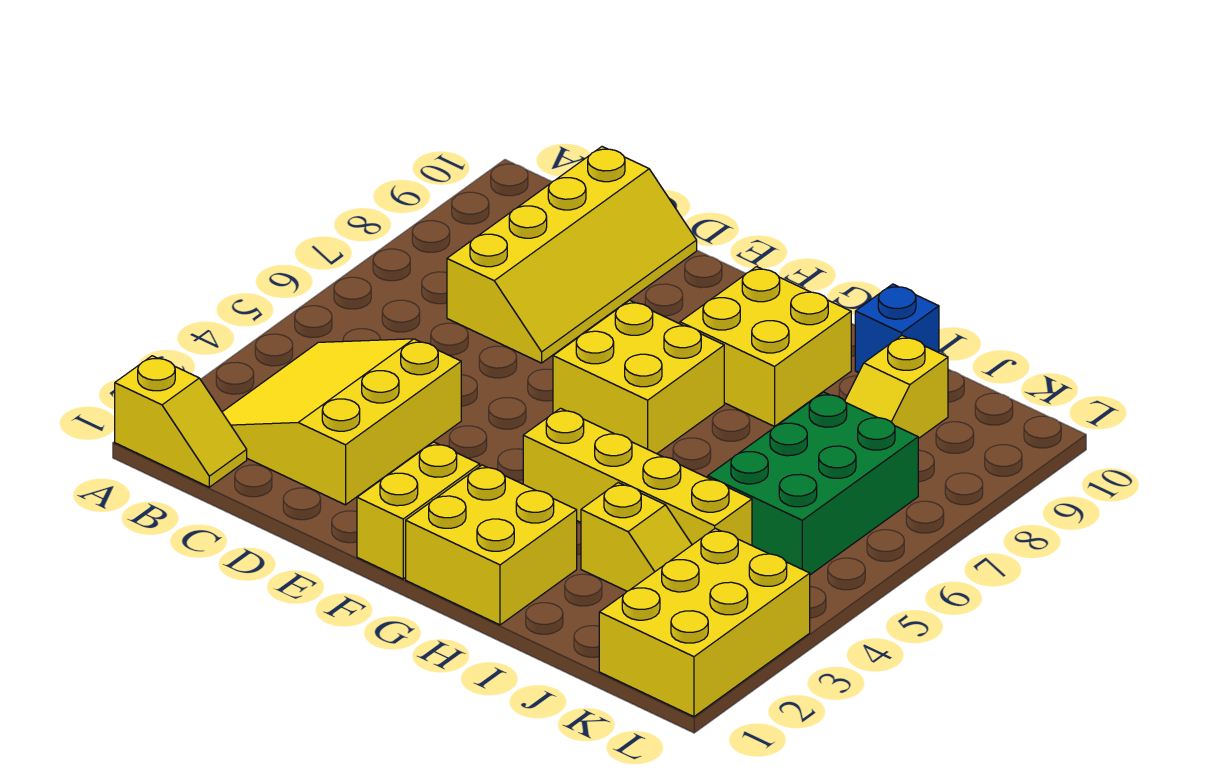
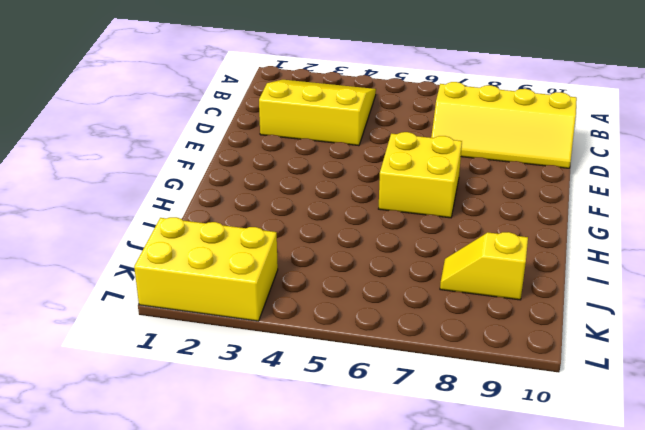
none -> yellow 1x2 slope [115,356,247,487]
none -> yellow 1x2 brick [357,442,480,579]
none -> yellow 2x2 brick [406,465,577,625]

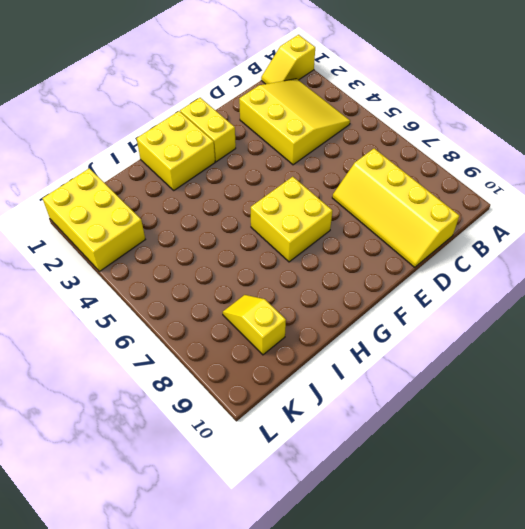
none -> yellow 1x4 brick [523,408,752,545]
none -> yellow 2x2 brick [680,267,851,427]
none -> yellow 1x2 slope [581,483,692,591]

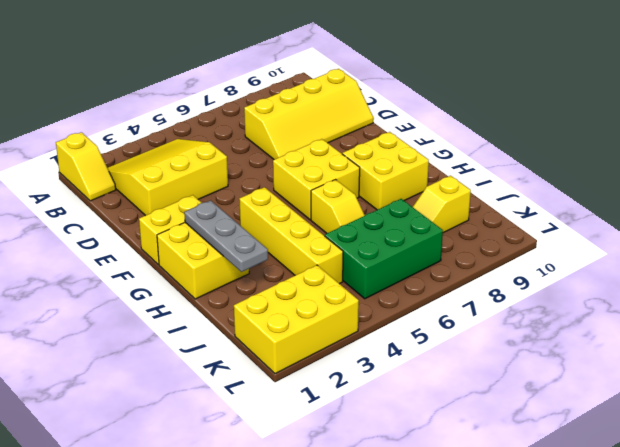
grey 1x3 plate [184,200,268,272] -> none
yellow 1x2 slope [311,180,365,233] -> yellow 1x2 slope moved to [581,483,692,591]
none -> blue 1x1 brick [855,284,939,373]

